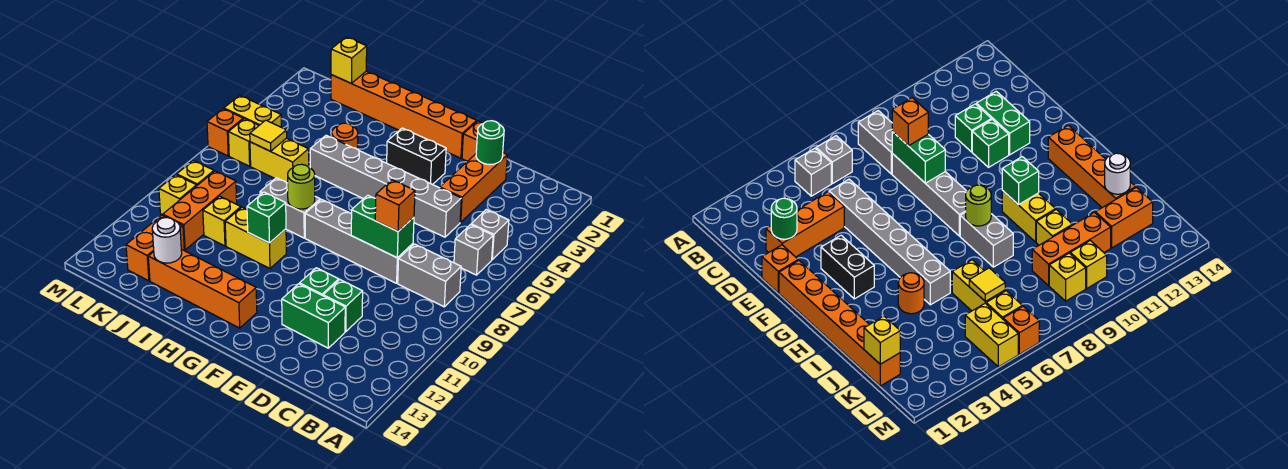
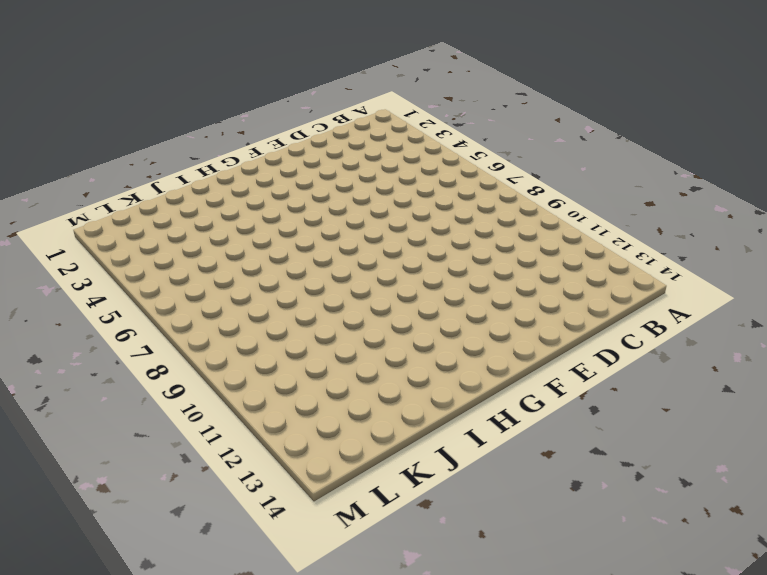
none -> grey 1x1 brick [471,210,509,259]
none -> grey 1x1 brick [454,225,493,275]
none -> grey 1x2 brick [398,244,461,307]
none -> orange 1x3 brick [440,153,507,222]

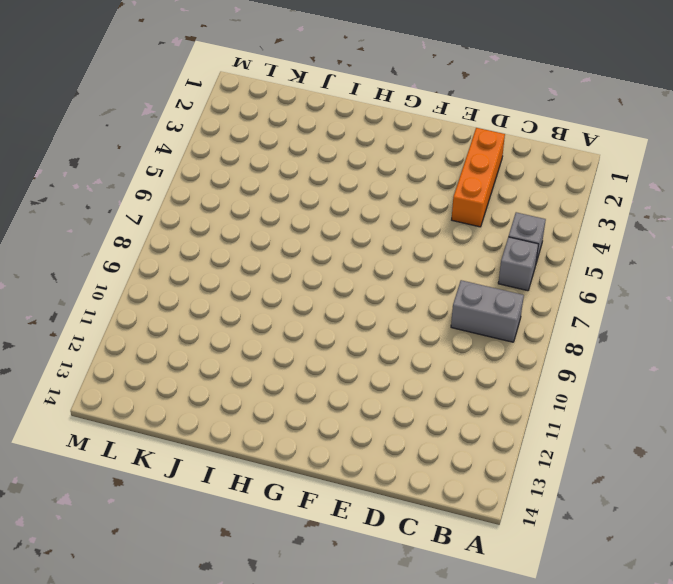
none -> grey 1x6 brick [310,135,461,237]
none -> grey 1x4 brick [305,199,413,283]
none -> green 1x1 brick [323,280,363,332]
none -> green 1x2 brick [282,284,345,348]

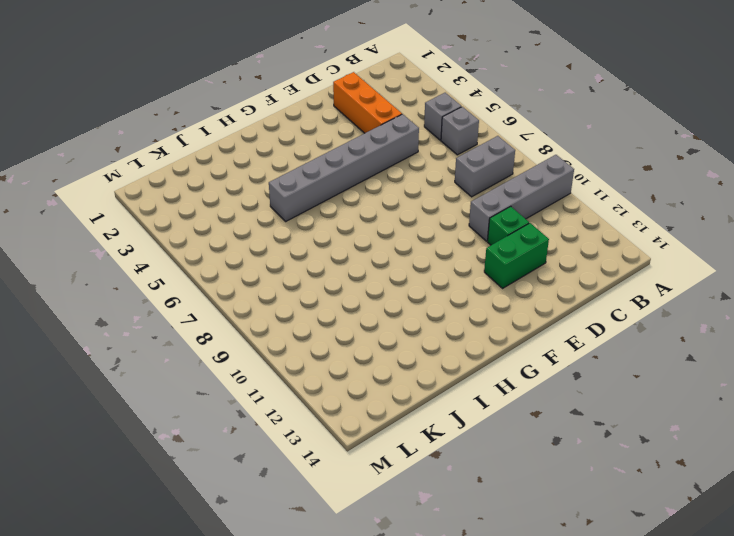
grey 1x4 brick [469,155,574,241] -> grey 1x4 brick moved to [305,199,413,283]
none -> orange 1x1 brick [462,121,484,161]
none -> green 1x1 brick [300,268,339,296]
none -> orange 1x6 brick [331,71,477,158]
none -> black 1x2 brick [387,128,446,185]

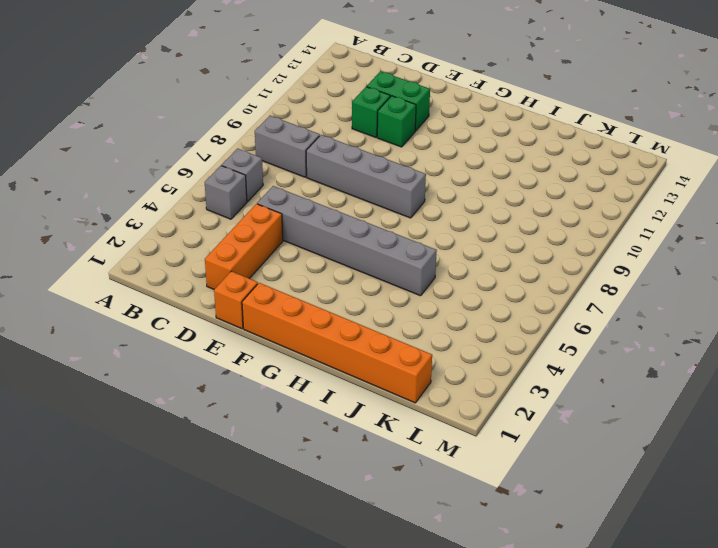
none -> black 1x2 brick [387,128,446,185]
none -> orange 1x4 brick [148,249,257,328]
none -> grey 1x2 brick [260,178,320,238]
none -> yellow 1x2 brick [225,207,286,268]

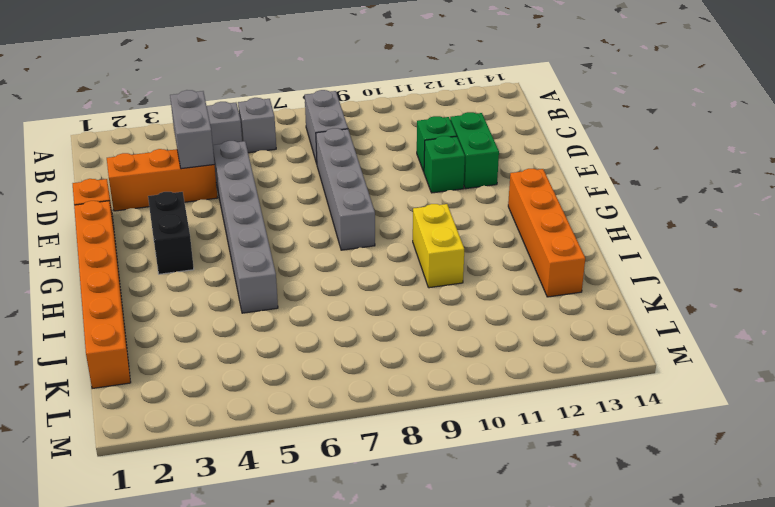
grey 1x2 brick [170,90,214,169] -> grey 1x2 brick moved to [260,178,320,238]
none -> orange 1x1 round brick [332,123,358,149]
none -> yellow 1x2 brick [250,138,309,183]
none -> yellow 1x1 brick [203,196,241,246]
none -> orange 1x3 brick [163,171,237,250]

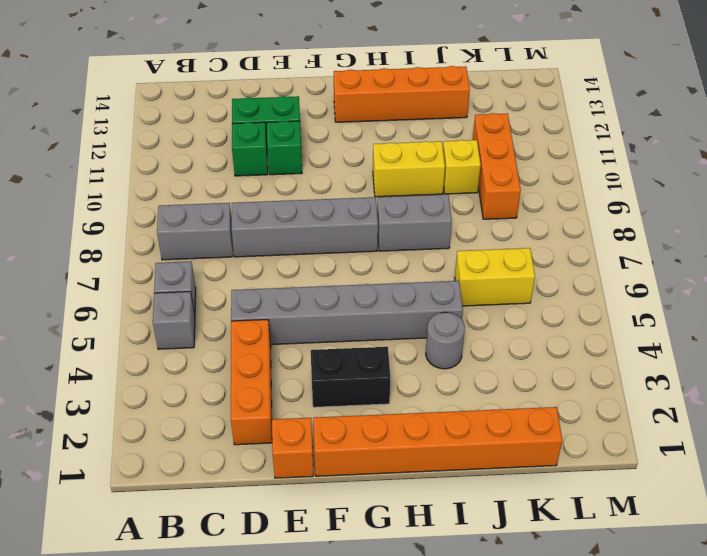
grey 1x1 round brick [426,312,465,369] -> orange 1x1 round brick [332,123,358,149]
none -> orange 1x2 brick [126,215,184,281]
none -> yellow 1x2 brick [224,95,281,127]
none -> yellow 1x1 brick [228,119,259,166]
none -> yellow 1x1 brick [177,160,214,185]

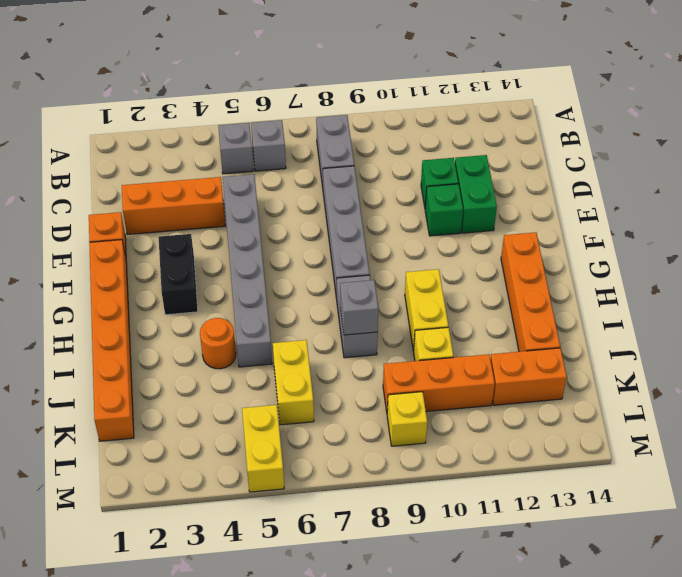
grey 1x1 brick [340,280,378,335] -> none
none -> yellow 1x1 brick [228,119,259,166]
none -> yellow 1x1 brick [159,175,197,215]
none -> orange 1x1 brick [207,109,243,156]
none -> green 1x1 round brick [476,121,504,165]

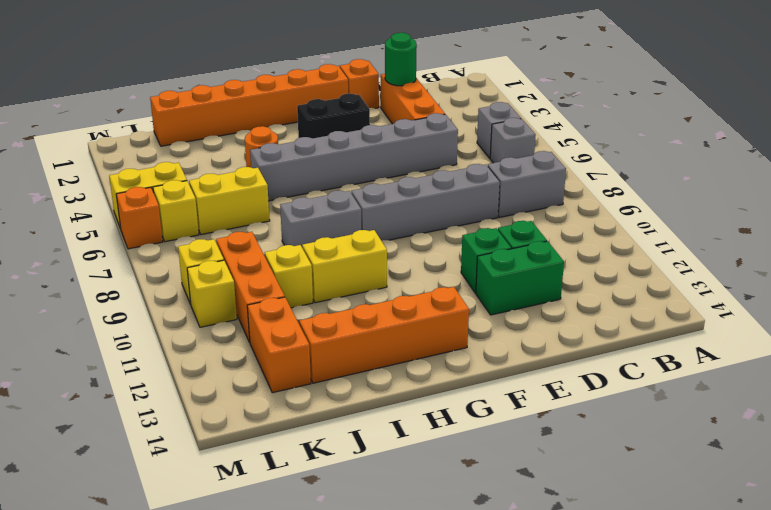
none -> green 1x2 brick [351,195,414,258]
none -> lime 1x1 round brick [288,164,315,209]
none -> green 1x1 brick [247,192,286,243]
none -> white 1x1 round brick [152,218,182,263]

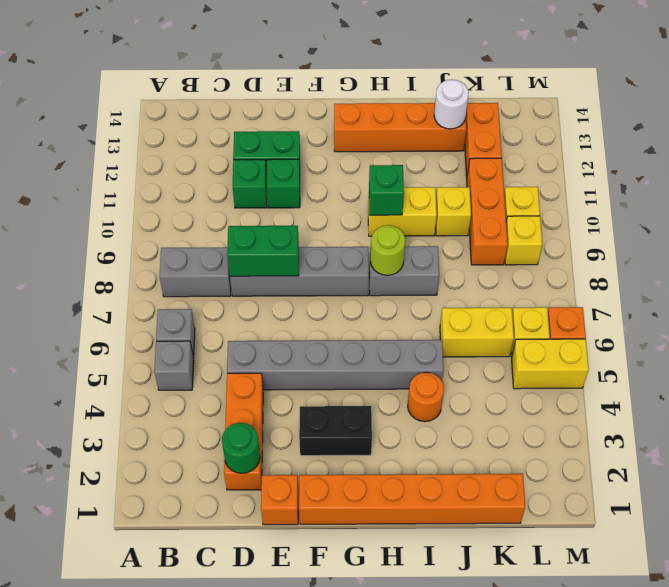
none -> yellow 1x1 brick [331,37,367,83]
none -> yellow 1x1 tile [250,120,287,151]
none -> orange 1x1 brick [375,180,415,231]

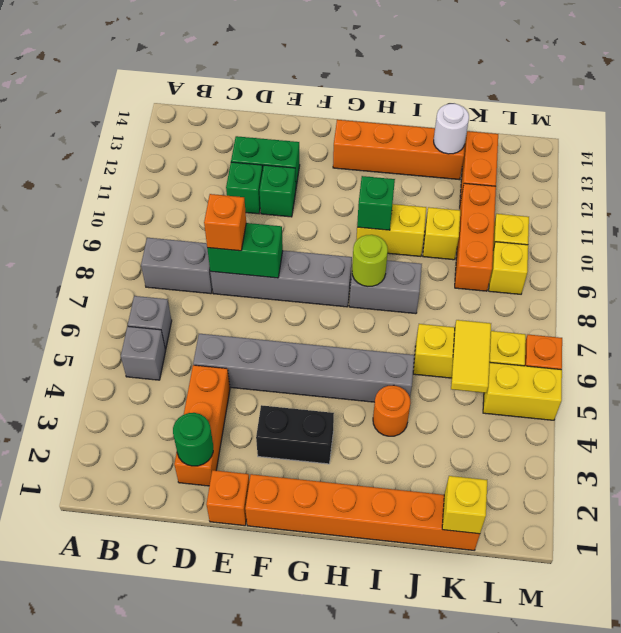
yellow 1x2 tile [451,320,491,393] -> yellow 1x1 tile [250,120,287,151]

